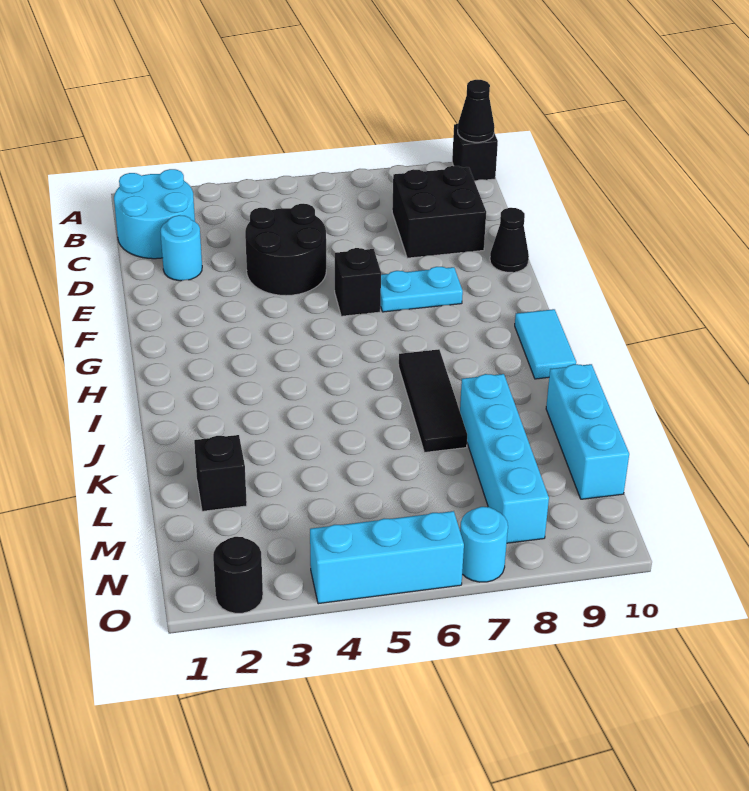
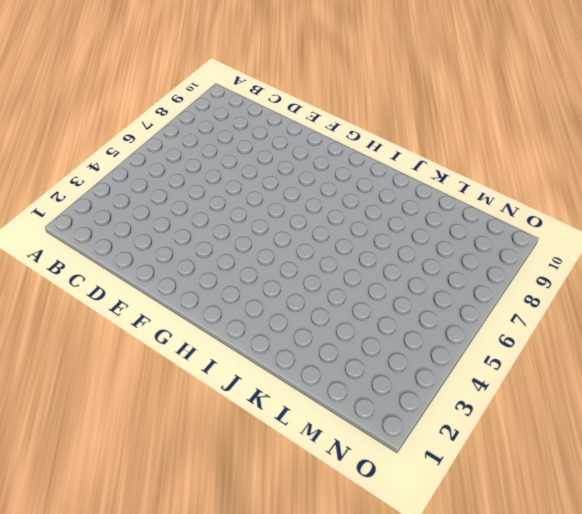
none -> black 1x1 brick [452,124,498,181]
none -> cyan 2x2 round brick [114,169,195,259]
none -> black 2x2 brick [392,166,486,258]

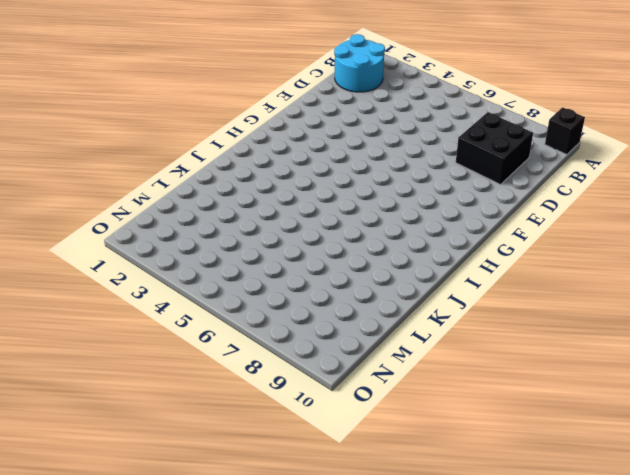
none -> cyan 1x1 round brick [160,215,202,281]
none -> black 2x2 round brick [245,204,326,296]
none -> black 1x1 cone [490,208,529,272]

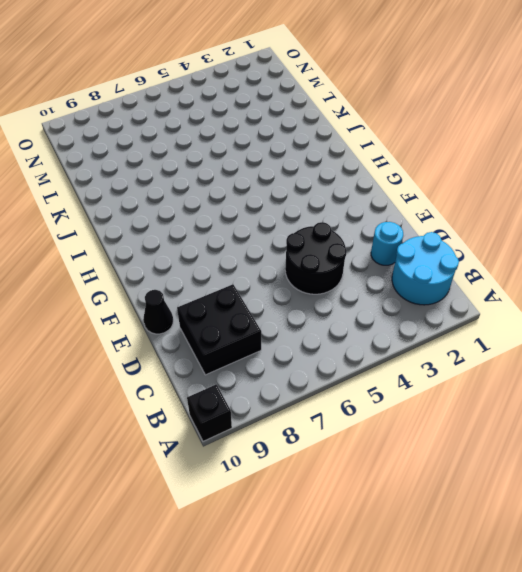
none -> black 1x1 brick [335,248,381,316]
none -> cyan 1x2 plate [381,267,463,312]
none -> cyan 1x2 tile [515,309,576,379]

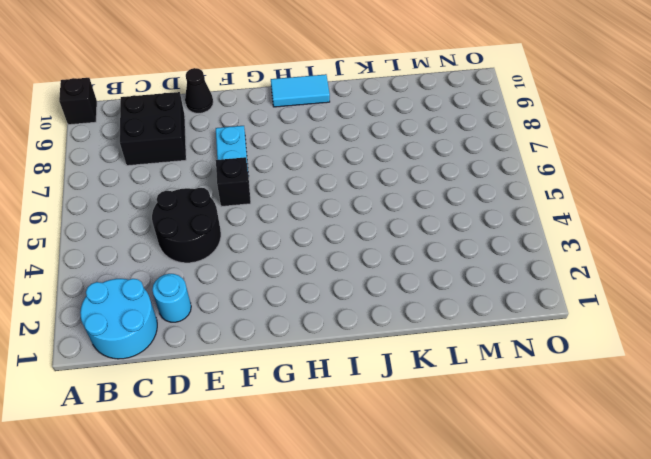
none -> black 1x3 tile [399,349,467,452]
none -> cyan 1x4 brick [460,374,549,543]
none -> cyan 1x3 brick [546,364,629,499]

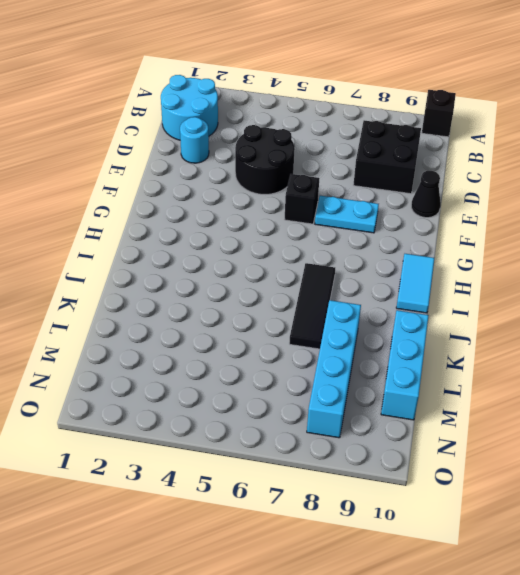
none -> black 1x1 brick [194,435,247,511]
none -> black 1x1 round brick [213,537,263,613]
none -> cyan 1x3 brick [310,511,464,604]

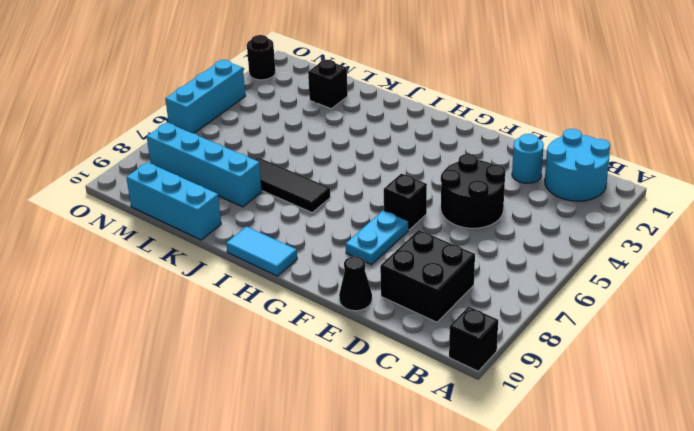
none -> cyan 1x1 round brick [460,507,508,582]
none -> black 1x1 cone [458,80,494,142]

